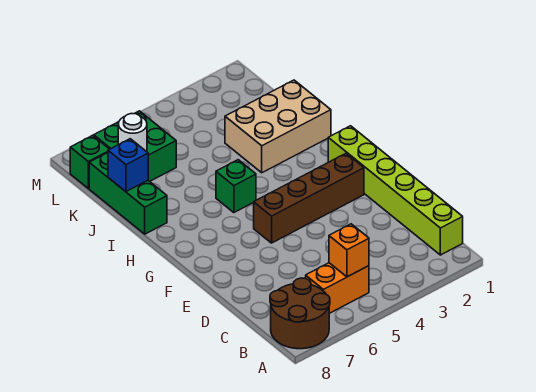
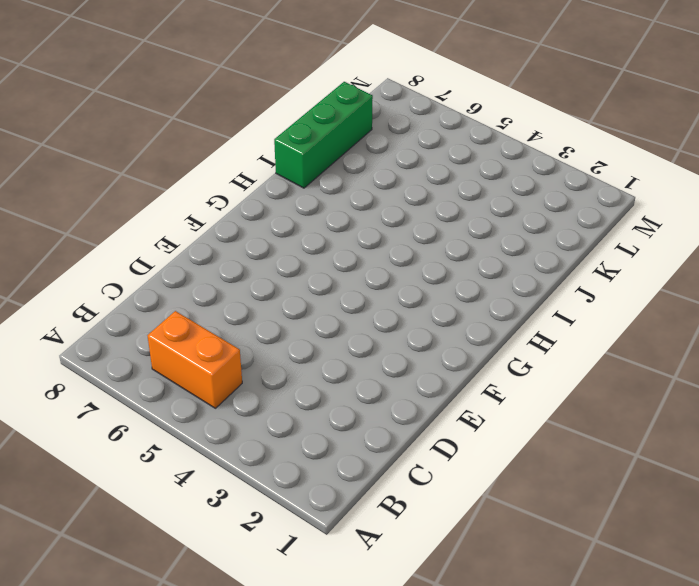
none -> brown 2x2 round brick [270,278,330,349]
none -> lime 1x6 brick [328,126,463,255]
none -> brown 1x4 brick [254,153,364,243]

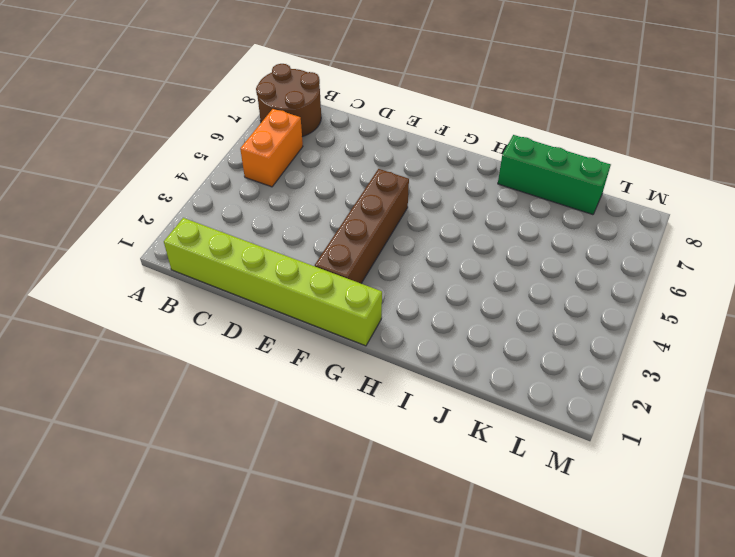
none -> green 1x1 brick [216,160,256,213]
none -> tan 2x3 brick [225,80,331,173]
none -> green 2x2 brick [94,111,176,181]

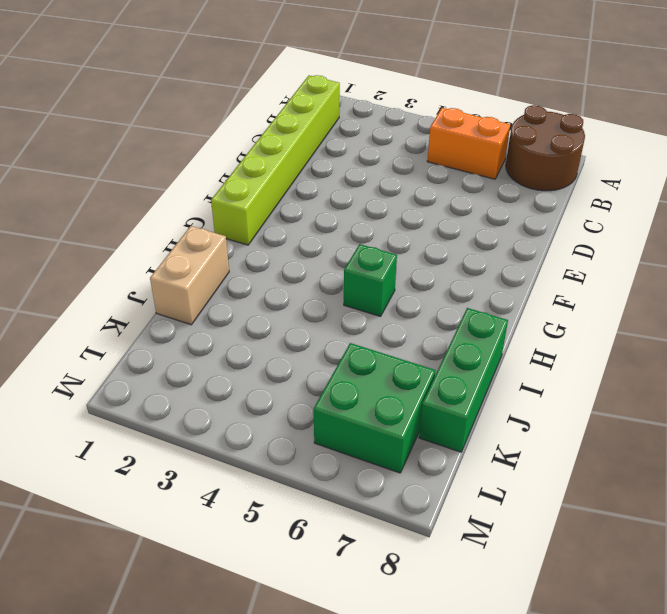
tan 1x2 brick [150,226,229,325] -> tan 2x3 brick [225,80,331,173]
none -> brown 1x4 brick [254,153,364,243]
none -> green 1x1 brick [70,136,109,188]
none -> orange 1x1 brick [329,224,369,277]

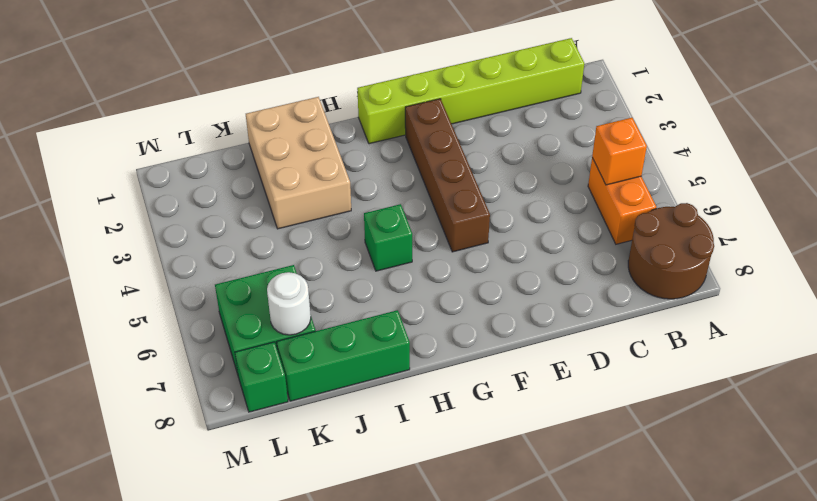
none -> blue 1x1 brick [108,139,148,192]

